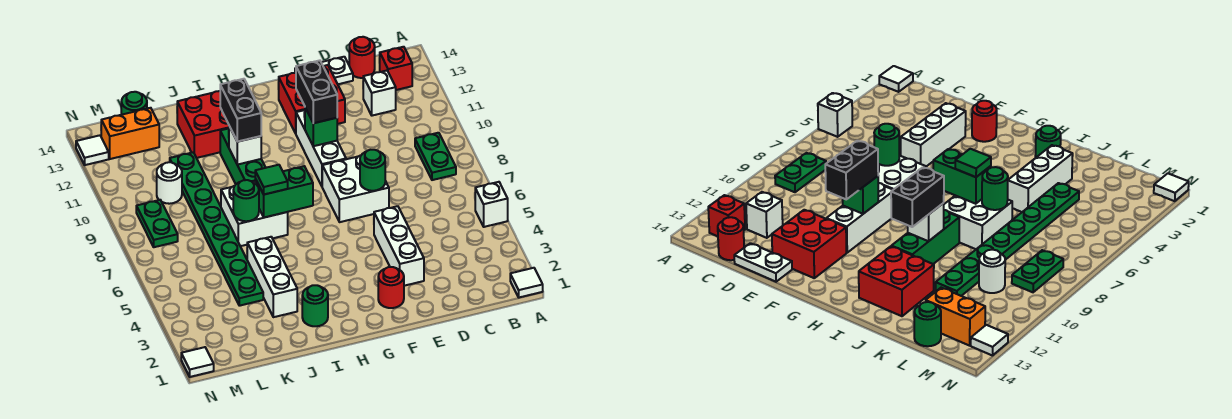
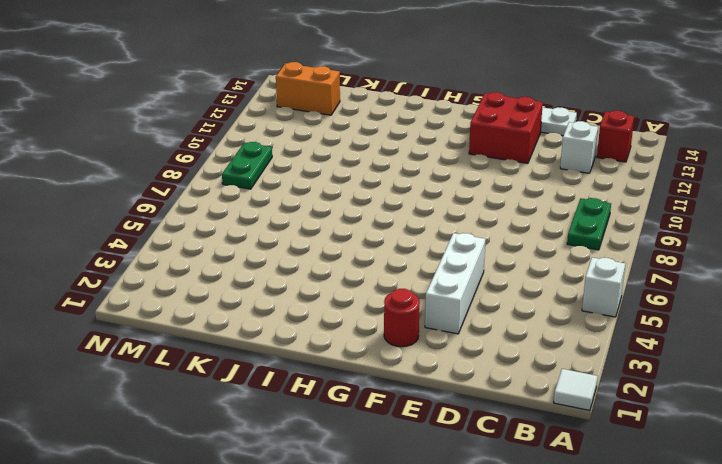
none -> red 1x1 round brick [349,37,375,78]
none -> white 2x2 brick [322,155,389,222]
none -> white 1x3 brick [296,110,346,186]
none -> green 1x1 round brick [302,285,328,326]

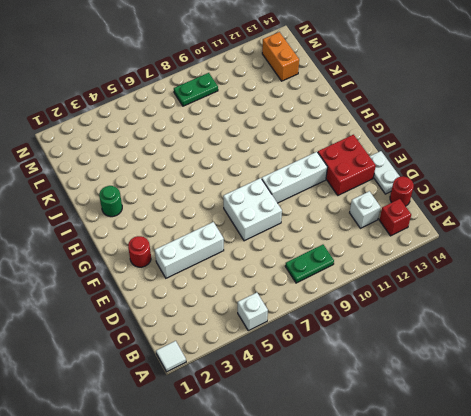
none -> white 2x2 brick [221,181,288,246]
none -> green 1x3 brick [220,128,266,184]
none -> red 2x2 brick [177,91,229,158]
none -> white 1x3 brick [247,237,297,317]

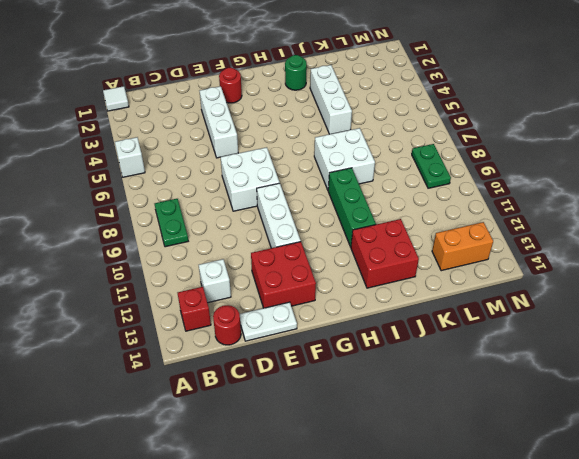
none -> green 1x8 plate [170,152,263,306]
none -> white 1x1 round brick [157,162,182,204]
none -> green 1x1 round brick [121,92,147,115]
none -> white 1x1 tile [181,347,214,377]

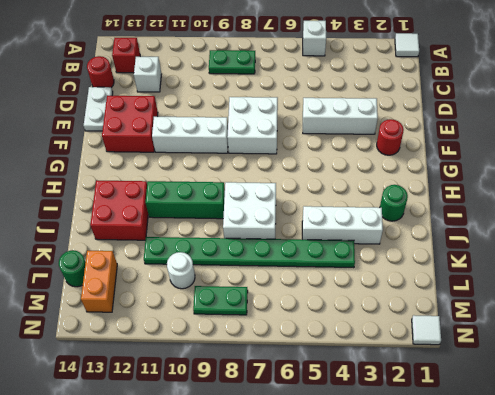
none -> white 1x1 tile [76,135,109,165]
none -> green 1x1 round brick [360,150,385,191]
none -> green 1x1 brick [305,108,337,146]
none -> green 1x2 brick [255,166,313,217]

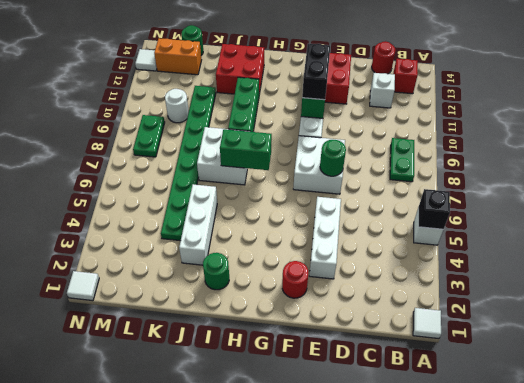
black 1x1 brick [419,189,450,229] -> none
none -> white 1x2 plate [295,57,353,84]
none -> white 1x1 brick [229,126,261,165]
none -> green 1x1 round brick [233,180,259,221]
none -> green 1x1 tile [255,165,288,194]

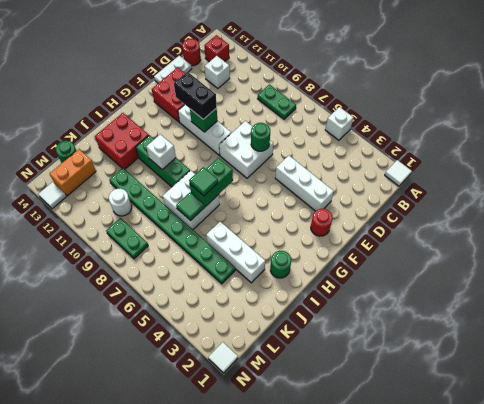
green 1x1 tile [176,192,205,221] -> green 1x1 round brick [233,180,259,221]
none -> black 1x2 brick [220,79,261,142]

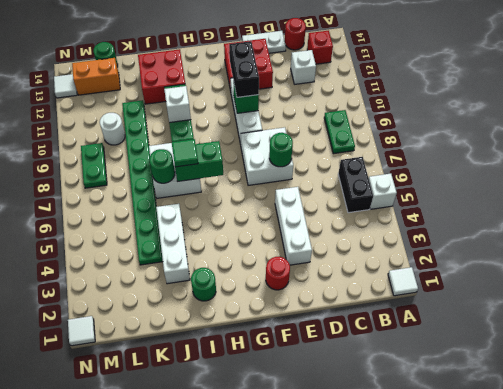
black 1x2 brick [338,157,373,213] -> black 1x2 brick moved to [220,79,261,142]

